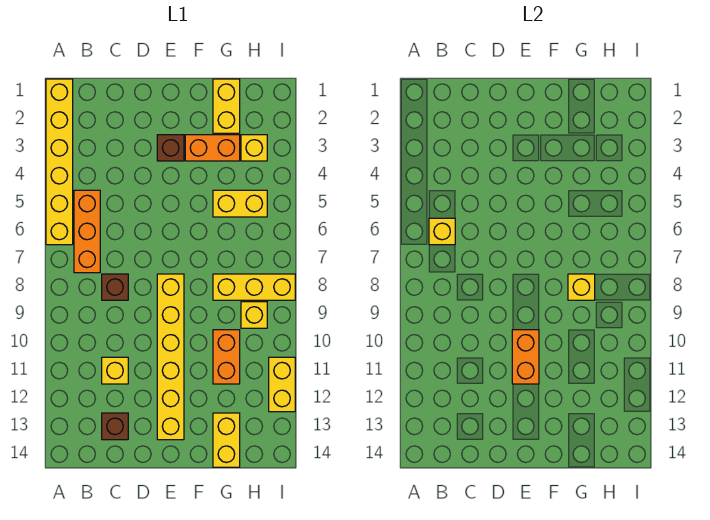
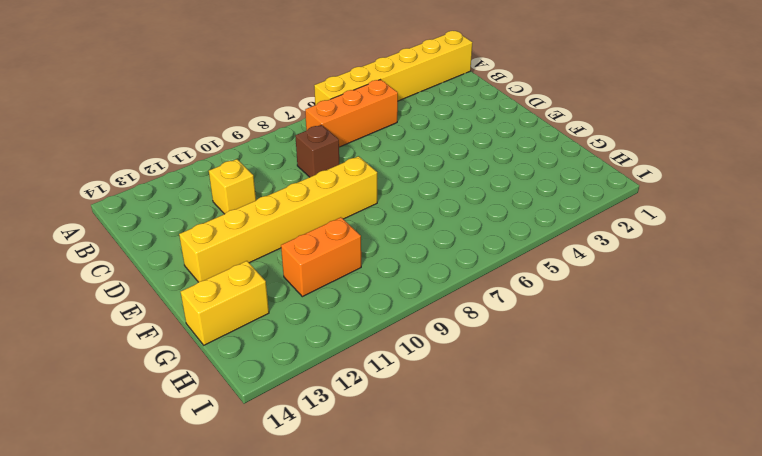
none -> brown 1x1 brick [102,413,128,440]
none -> brown 1x1 brick [157,135,184,161]
none -> orange 1x2 brick [185,135,240,161]

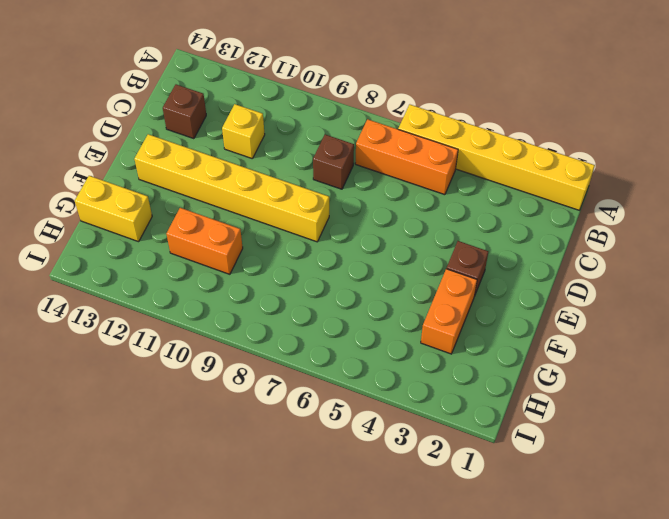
none -> yellow 1x2 brick [213,79,240,133]
none -> yellow 1x2 brick [213,190,267,217]
none -> yellow 1x3 brick [213,274,295,300]

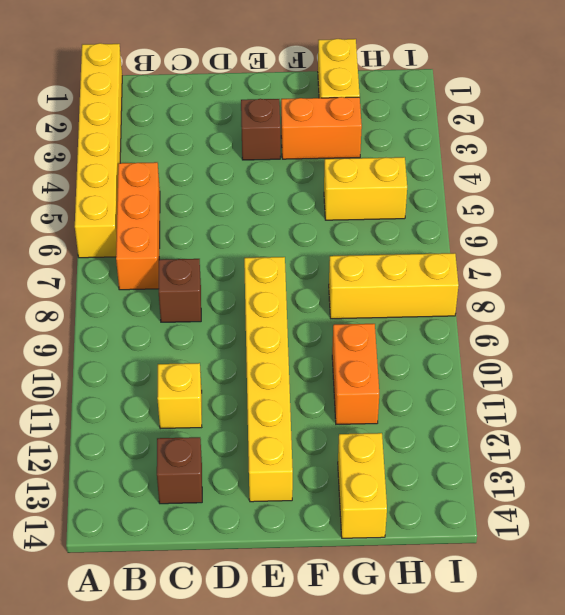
none -> yellow 1x1 brick [241,135,267,161]
none -> yellow 1x1 brick [241,302,267,328]
none -> yellow 1x2 brick [269,357,295,412]

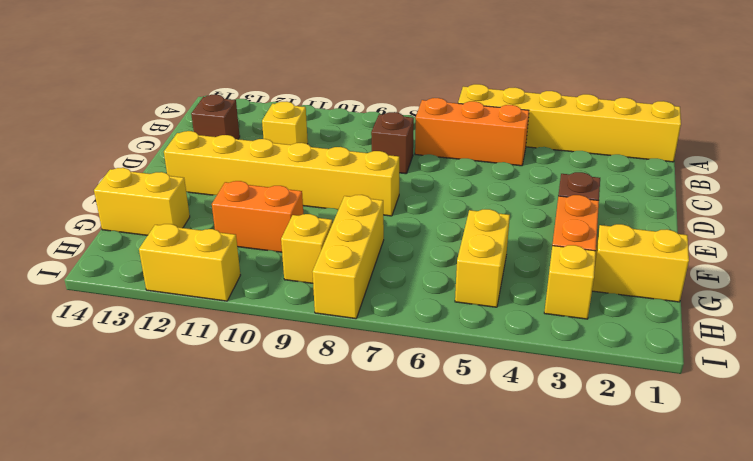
none -> yellow 1x1 brick [429,218,455,245]
none -> orange 1x2 brick [512,330,539,384]
none -> yellow 1x1 brick [568,274,595,300]

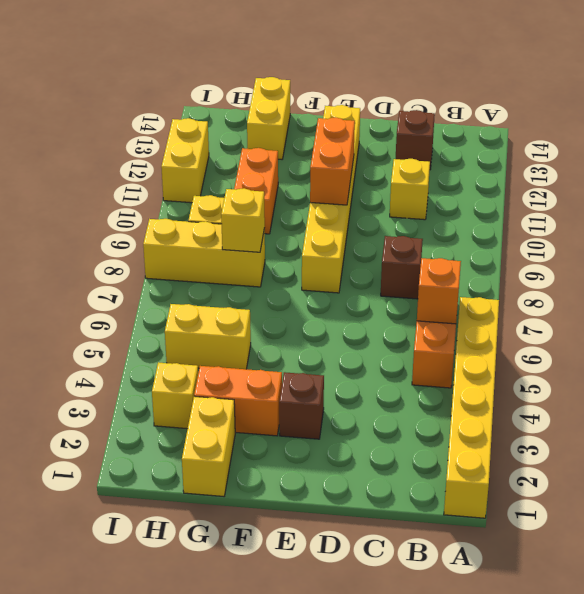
orange 1x1 brick [417,258,461,324] -> yellow 1x1 brick [429,218,455,245]

